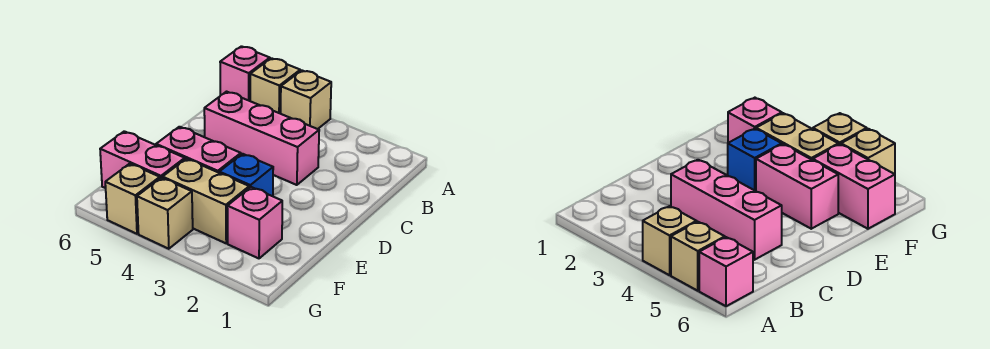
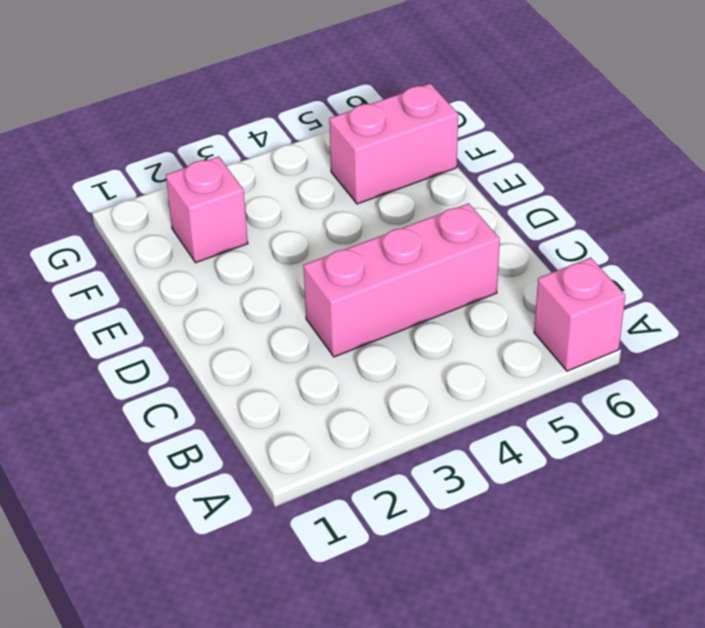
none -> tan 1x1 brick [281,70,331,129]
none -> tan 1x1 brick [250,58,300,114]

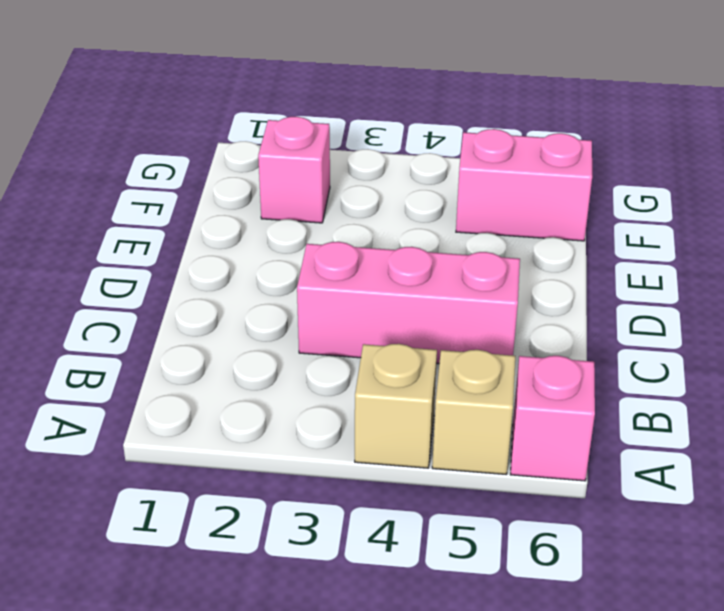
none -> blue 1x1 brick [219,154,273,196]
none -> pink 1x2 brick [156,127,241,173]

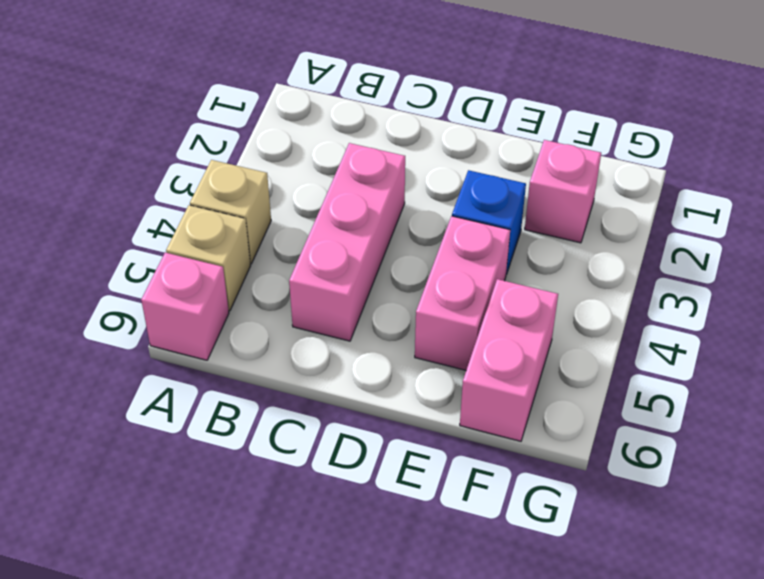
none -> tan 1x2 brick [163,159,249,243]
none -> tan 1x1 brick [137,178,193,249]

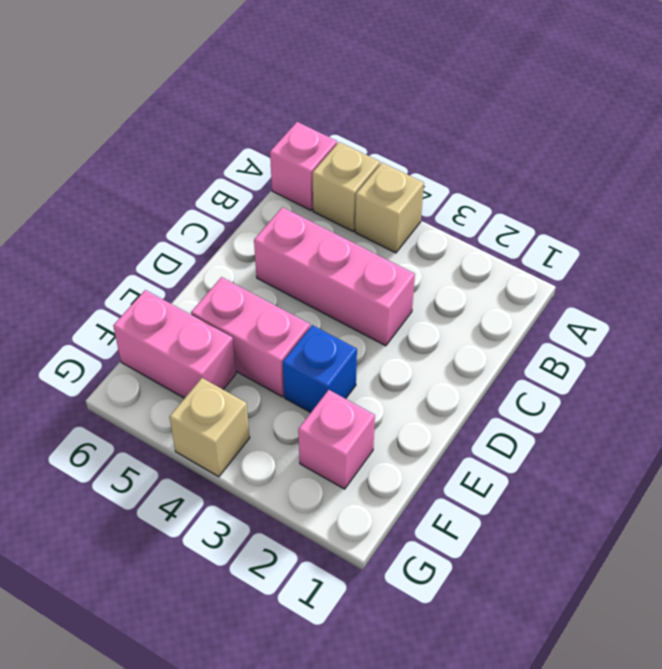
none -> tan 1x2 brick [163,159,249,243]
none -> tan 1x1 brick [105,164,160,234]

